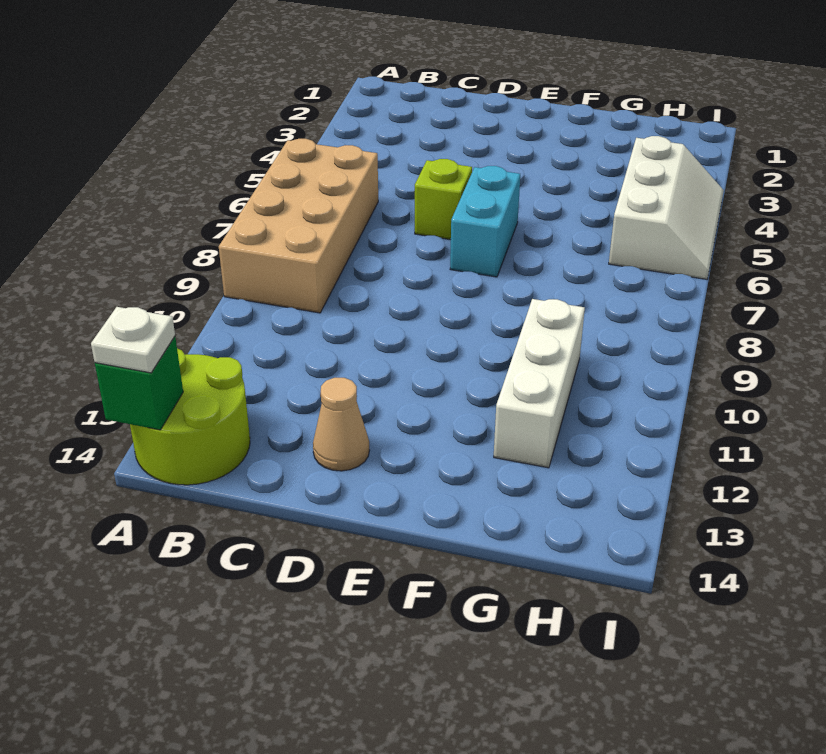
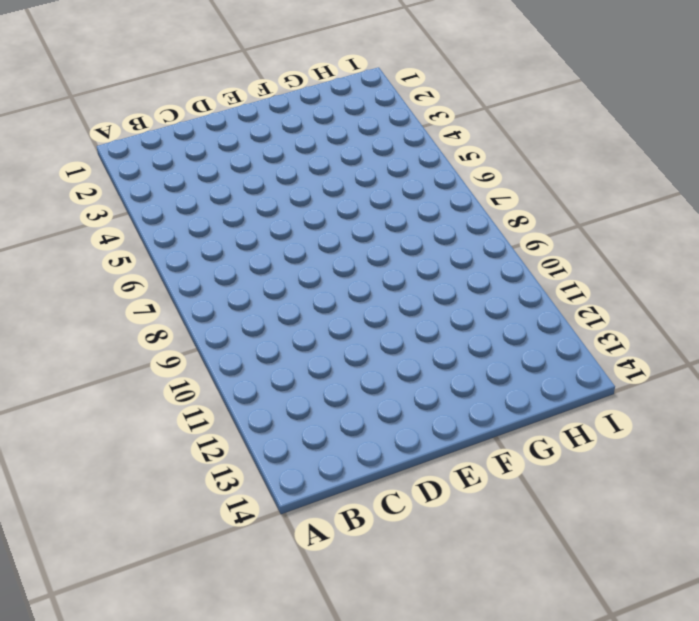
none -> tan 2x4 brick [219,139,378,313]
none -> lime 2x2 round brick [130,349,250,485]

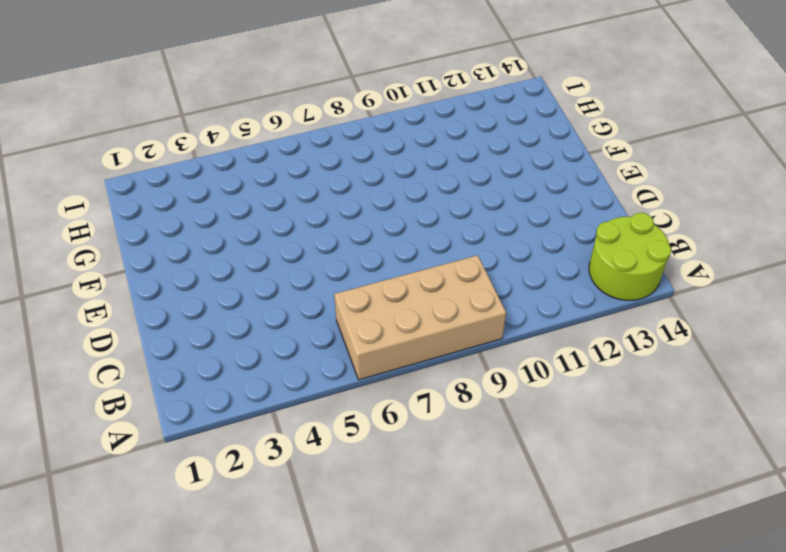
none -> lime 1x1 brick [415,159,472,240]
none -> tan 1x1 cone [313,378,369,471]

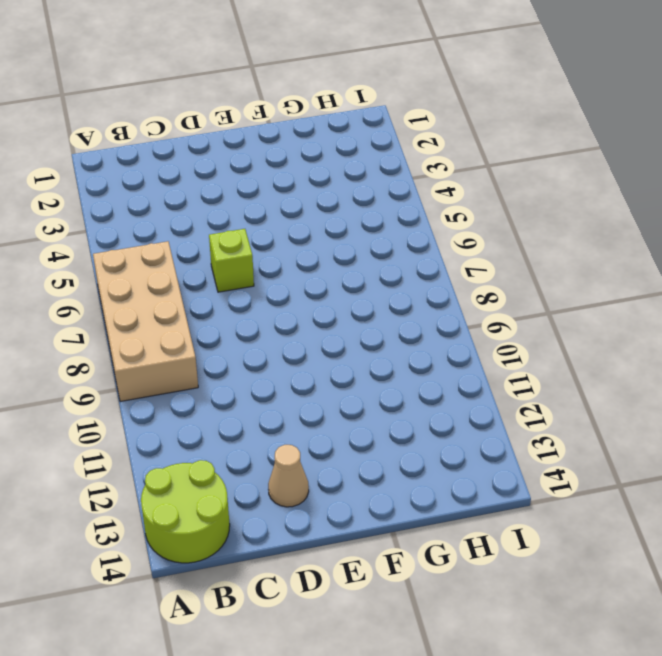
none -> cyan 1x2 brick [450,166,520,277]
none -> white 1x3 brick [494,299,585,468]

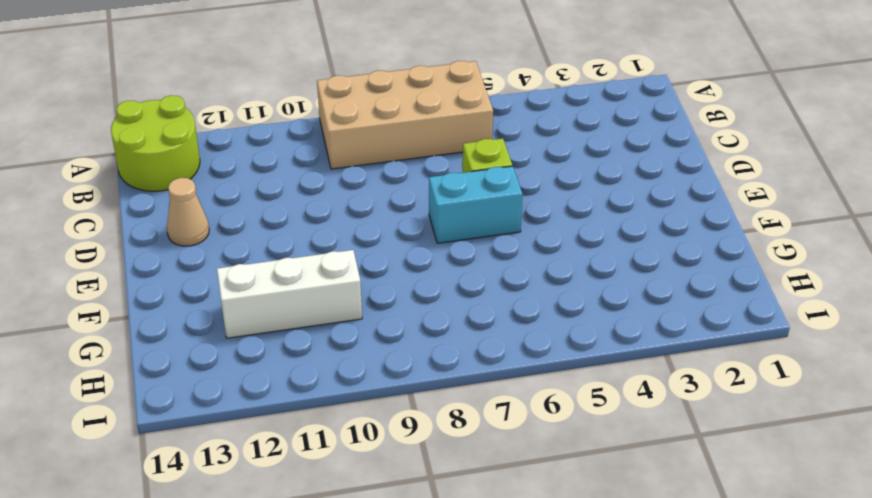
none -> white 2x3 slope [609,136,724,279]
none -> green 1x1 brick [95,337,183,430]

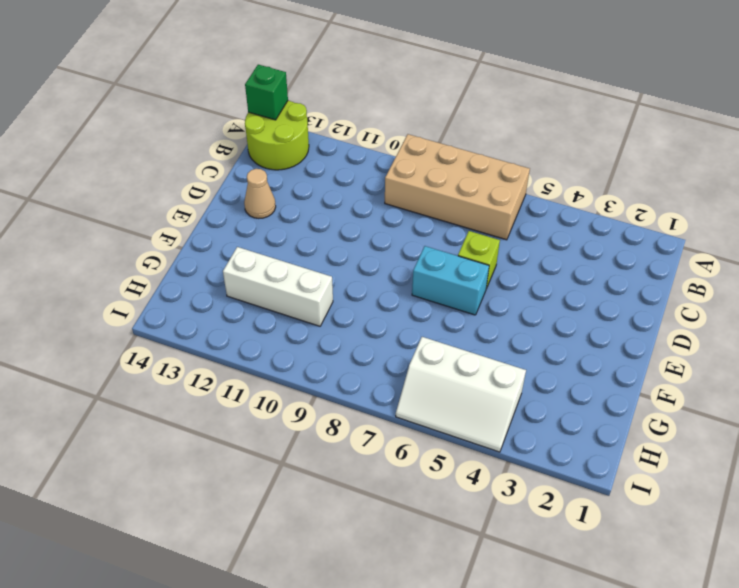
none -> white 1x1 plate [91,307,175,373]

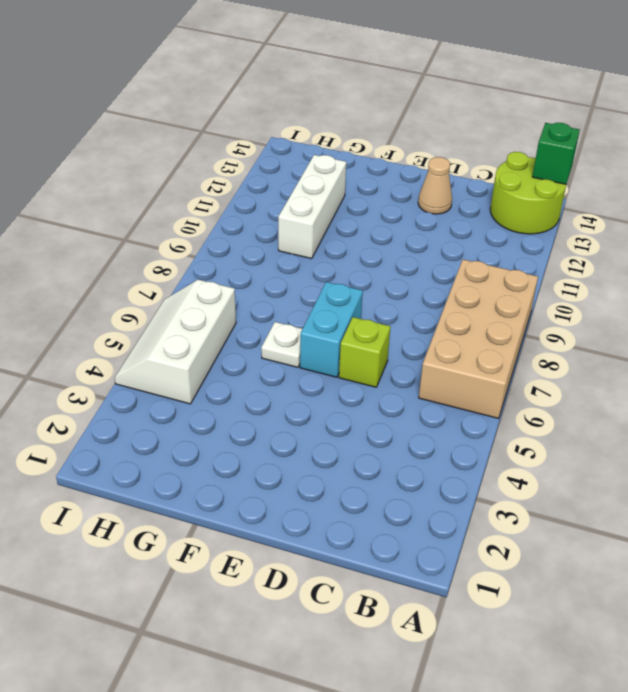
white 1x1 plate [261,322,302,367] -> white 1x1 plate moved to [91,307,175,373]

